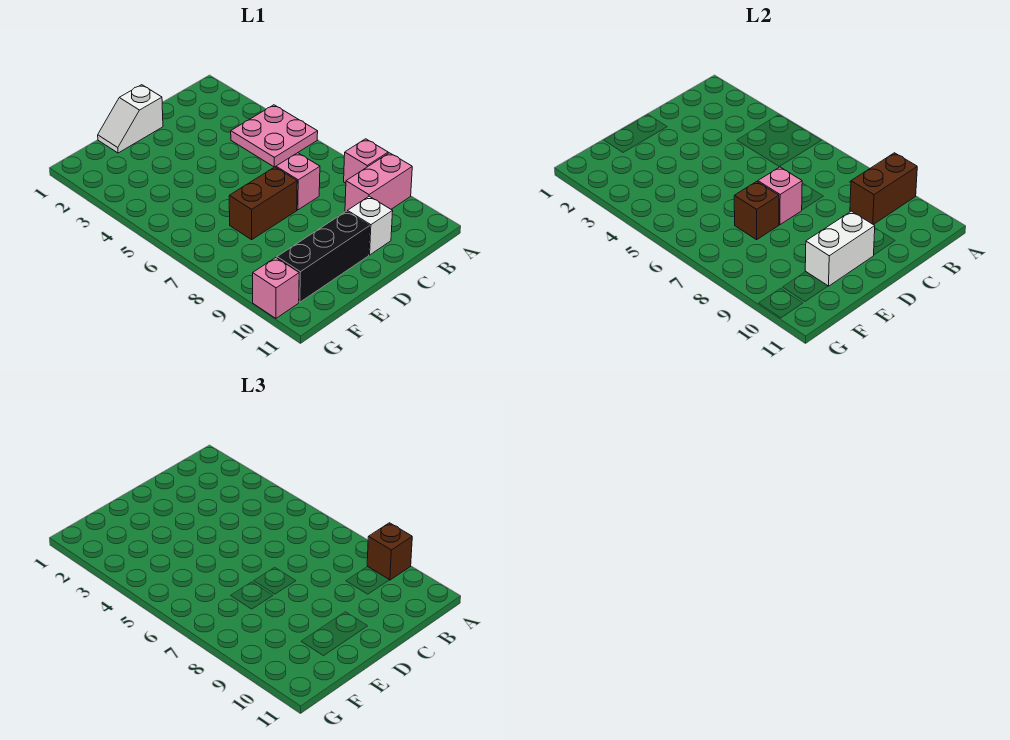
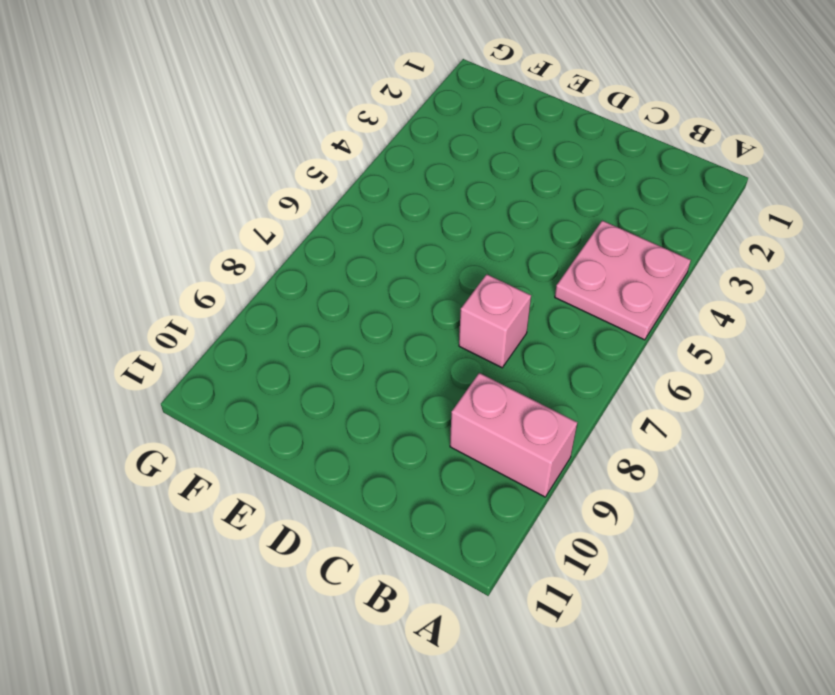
none -> pink 1x1 brick [344,139,388,183]
none -> white 1x1 brick [347,196,393,255]
none -> white 1x2 slope [98,85,163,153]

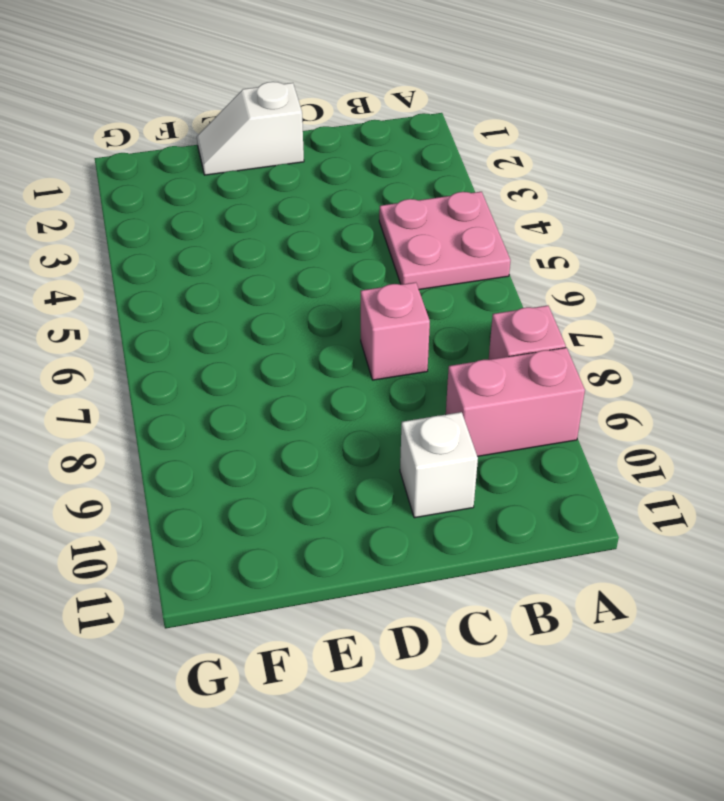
none -> brown 1x2 brick [229,167,297,240]
none -> black 1x3 brick [277,211,370,302]
none -> pink 1x1 brick [253,258,299,318]

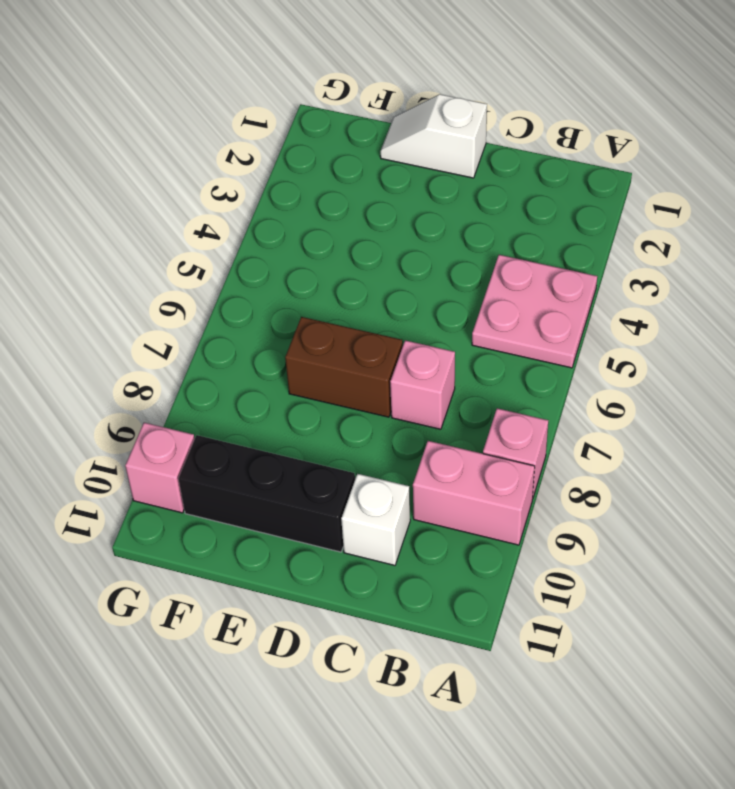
none -> brown 1x2 brick [850,153,917,225]
none -> pink 1x1 brick [758,167,802,225]
none -> white 1x2 brick [805,211,875,286]

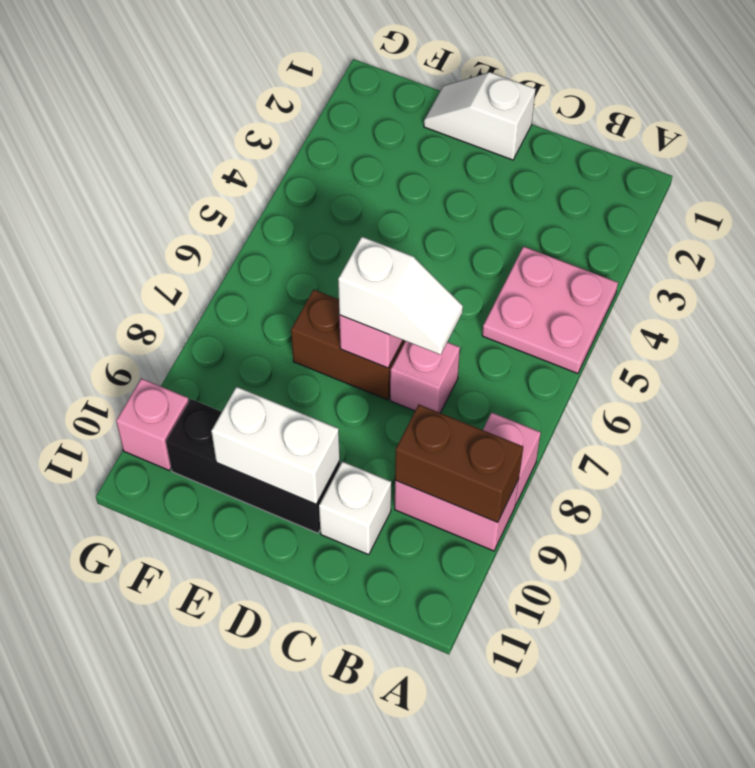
white 1x2 slope [338,237,463,355] -> none
none -> brown 1x1 brick [734,182,779,240]
none -> brown 1x1 brick [367,523,412,580]

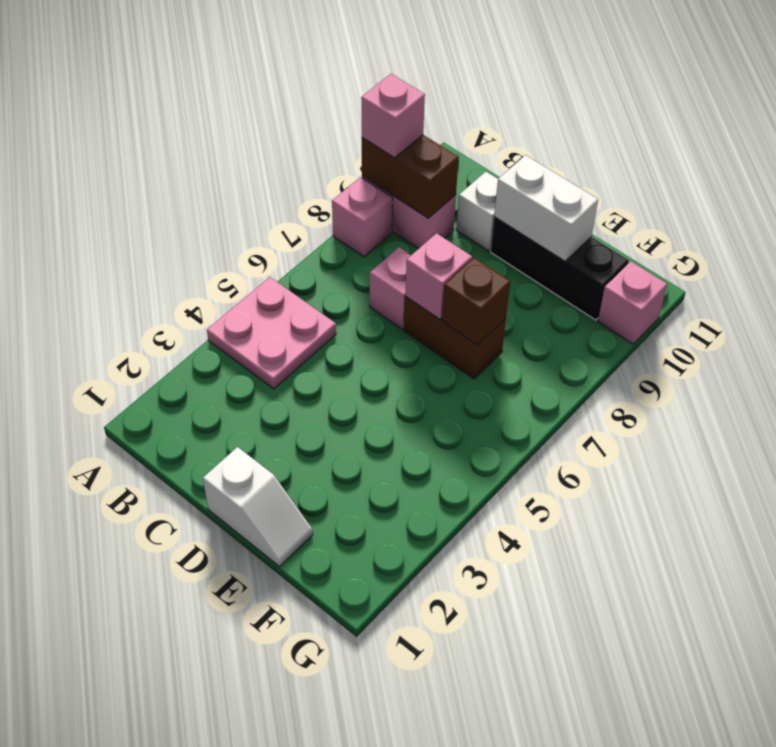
pink 1x1 brick [361,74,425,158] -> brown 1x1 brick [367,523,412,580]

